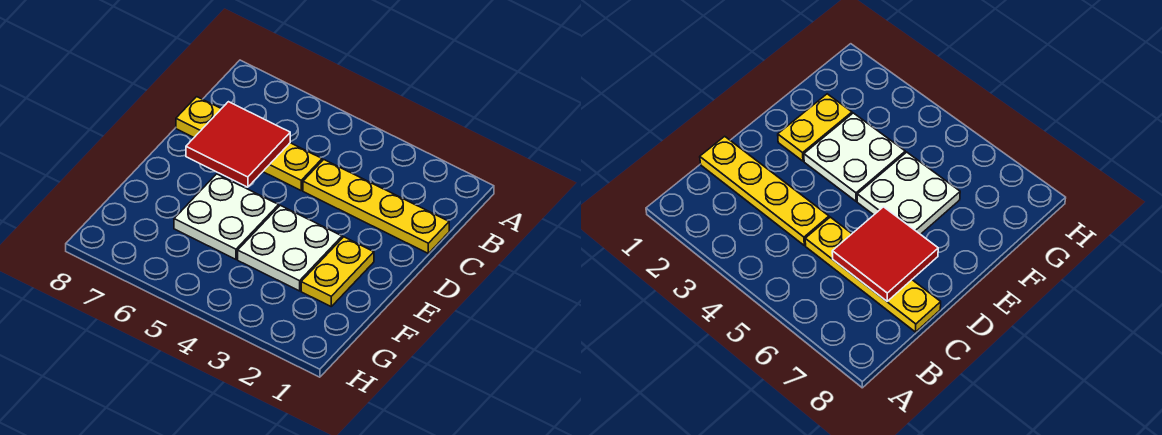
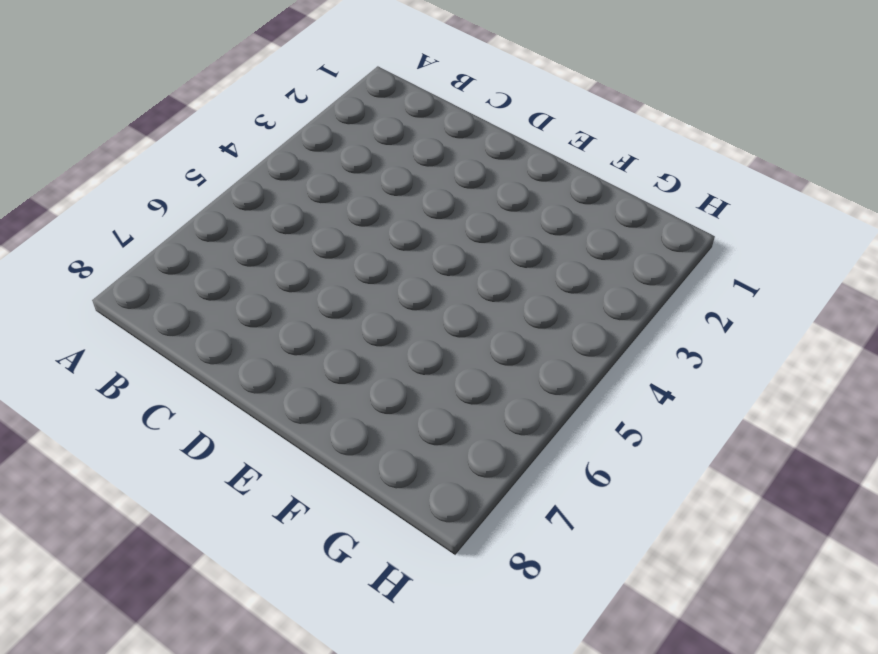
none -> yellow 1x4 plate [303,160,449,253]
none -> yellow 1x4 plate [176,97,322,190]

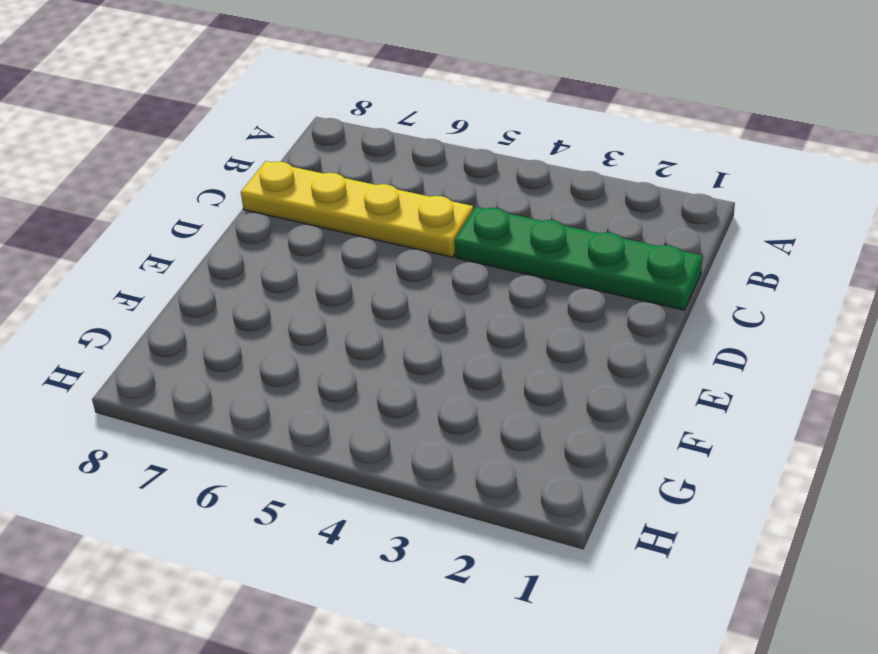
green 1x4 plate [455,207,702,310] -> yellow 1x4 plate [303,160,449,253]
none -> yellow 1x2 plate [301,237,374,306]
none -> white 2x2 plate [238,205,342,291]

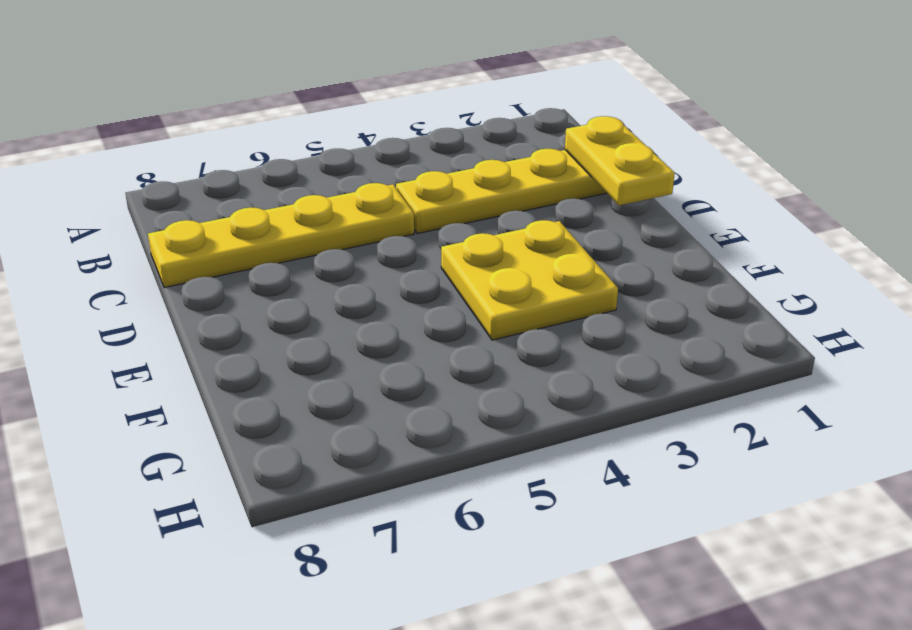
yellow 1x2 plate [565,116,675,205] -> yellow 1x2 plate moved to [301,237,374,306]
yellow 2x2 plate [441,220,618,340] -> white 2x2 plate [238,205,342,291]
none -> white 2x2 plate [174,174,279,259]
none -> red 2x2 tile [186,102,290,187]

